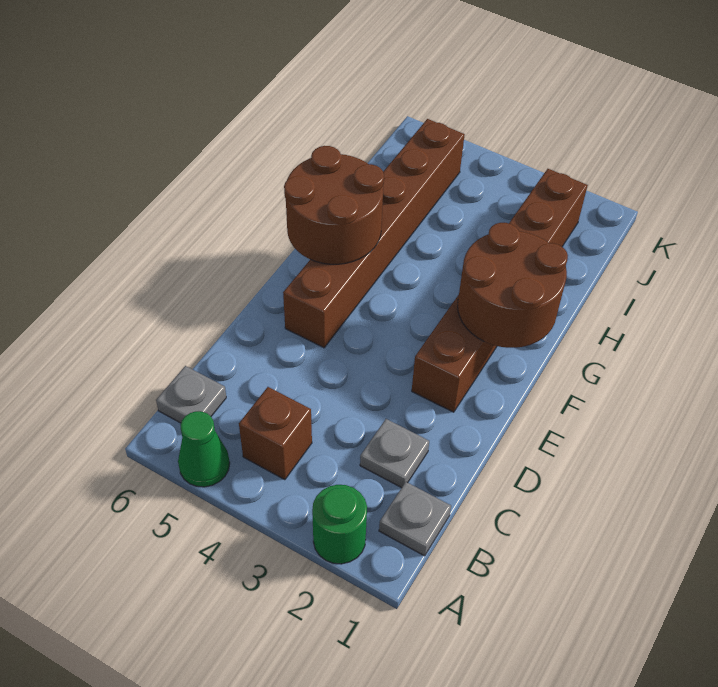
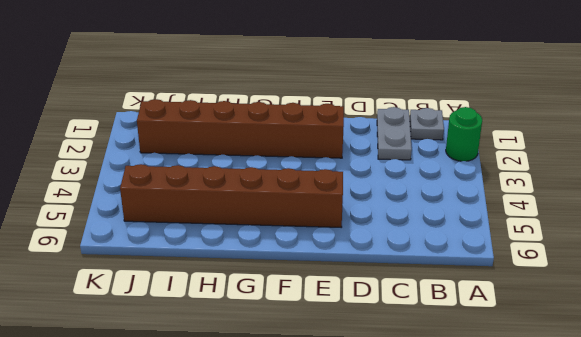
grey 1x2 plate [377,107,412,160] -> grey 1x1 plate [360,419,429,488]
none -> green 1x1 cone [178,411,230,487]
none -> brown 1x1 brick [239,387,312,480]

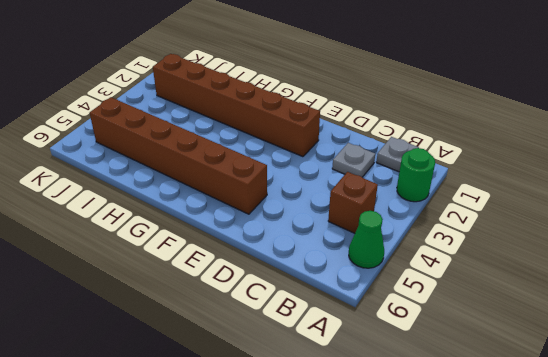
none -> grey 1x1 plate [156,366,226,423]
none -> brown 2x2 round brick [458,223,568,348]

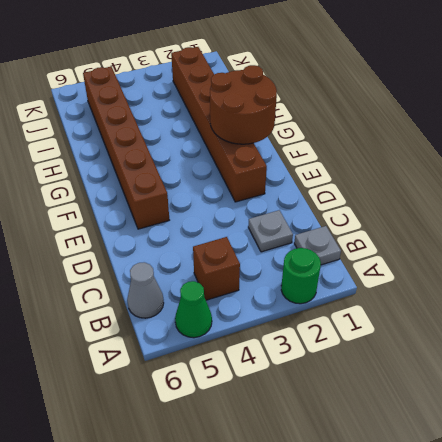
grey 1x1 cone [127,262,164,318] -> grey 1x1 plate [156,366,226,423]
none -> brown 2x2 round brick [284,146,384,264]

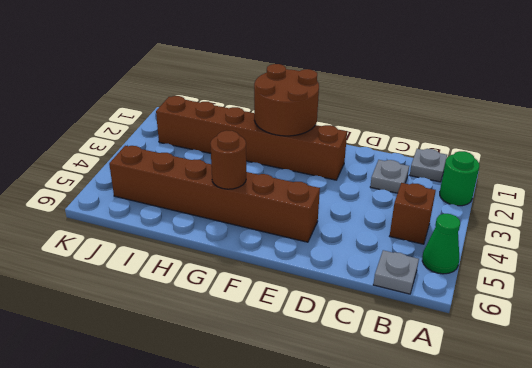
brown 1x1 round brick [210,130,246,189] -> brown 2x2 round brick [284,146,384,264]

